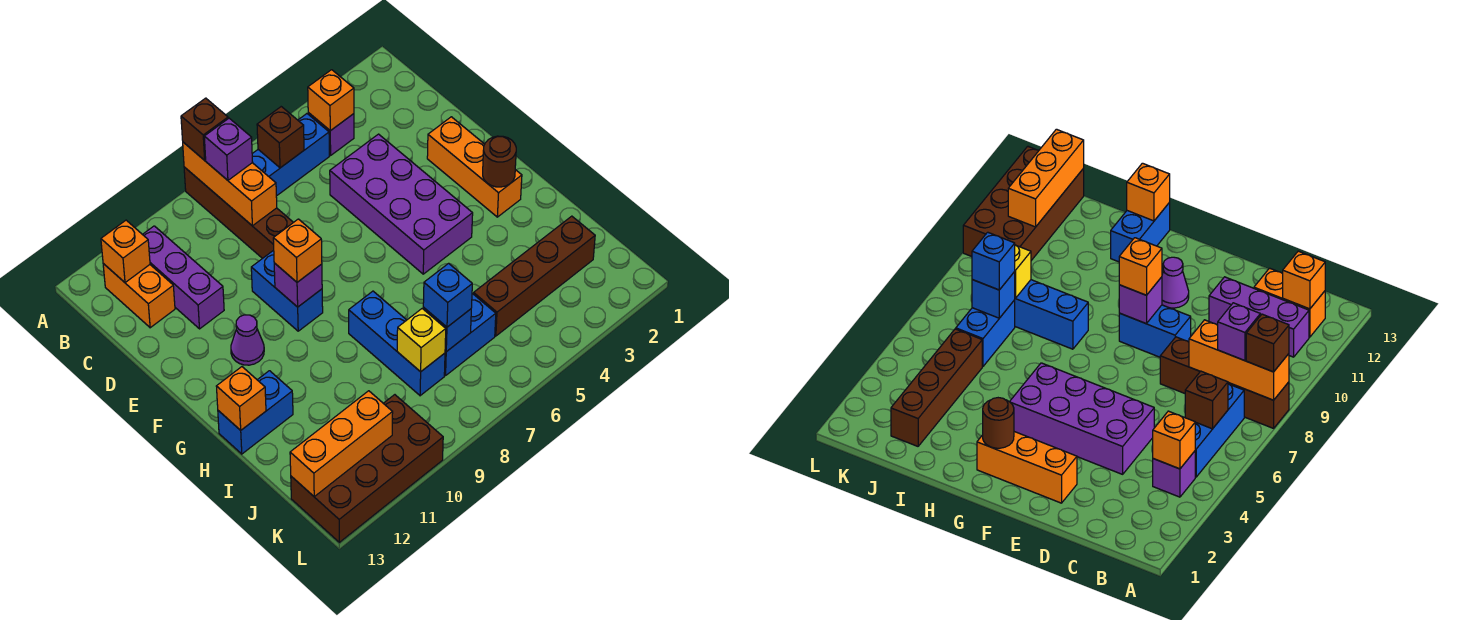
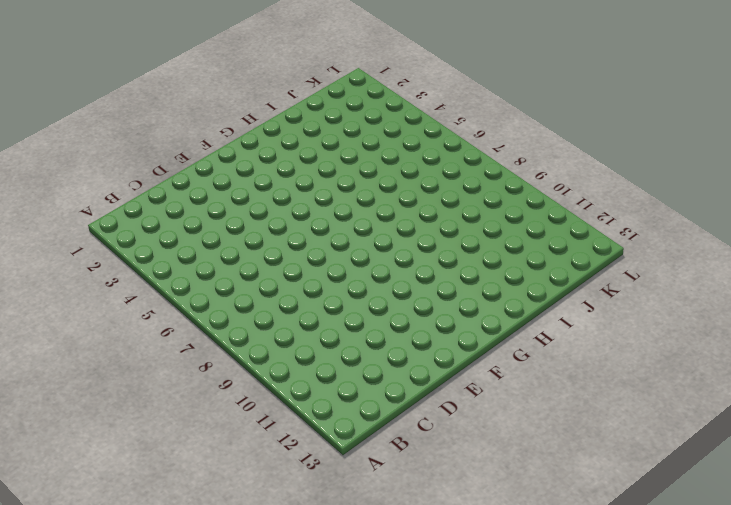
none -> brown 1x4 brick [184,167,293,259]
none -> purple 1x1 brick [308,113,354,155]
none -> blue 1x3 brick [252,114,329,196]

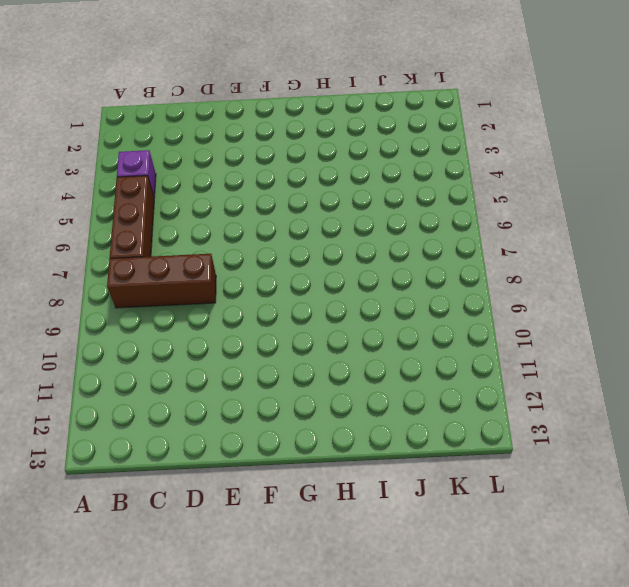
brown 1x3 brick [110,176,154,259] -> blue 1x3 brick [252,114,329,196]
brown 1x3 brick [107,254,216,308] -> brown 1x4 brick [184,167,293,259]
none -> purple 1x3 brick [142,226,224,329]
none -> orange 1x2 brick [103,264,175,328]
none -> purple 2x4 brick [330,134,473,274]

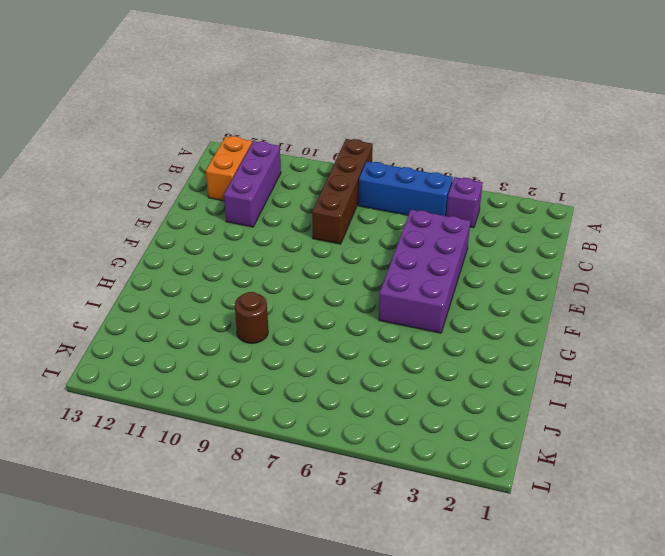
brown 1x1 round brick [235,292,268,343] -> brown 1x1 round brick moved to [483,136,516,187]
none -> orange 1x3 brick [427,117,522,217]
none -> blue 1x2 brick [251,250,323,331]
none -> purple 1x1 cone [231,315,264,365]

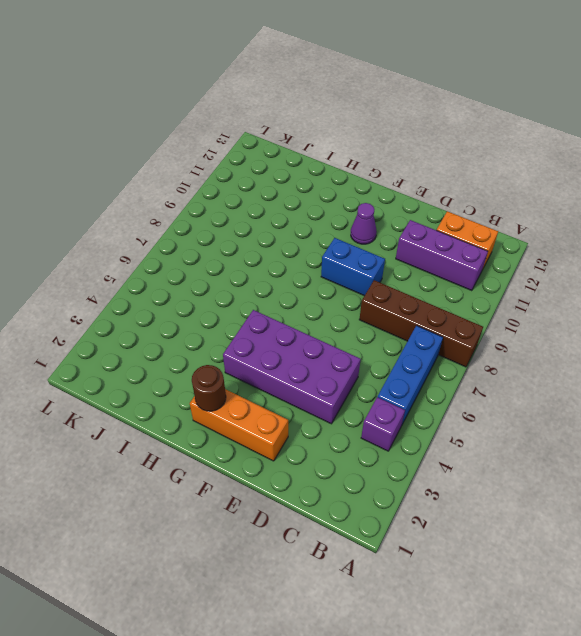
none -> blue 1x3 brick [349,291,445,396]
none -> blue 1x2 brick [218,371,293,454]
none -> brown 1x4 brick [474,216,595,336]

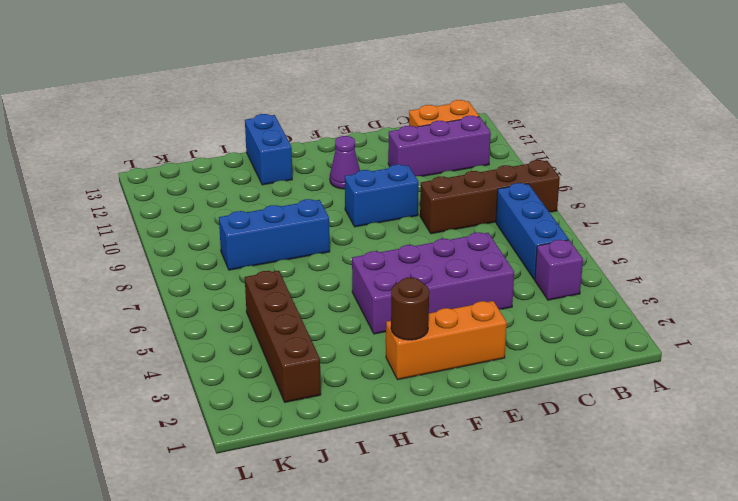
none -> blue 1x2 brick [444,294,496,376]
none -> brown 2x4 brick [291,395,443,542]
none -> orange 1x3 brick [183,142,277,226]

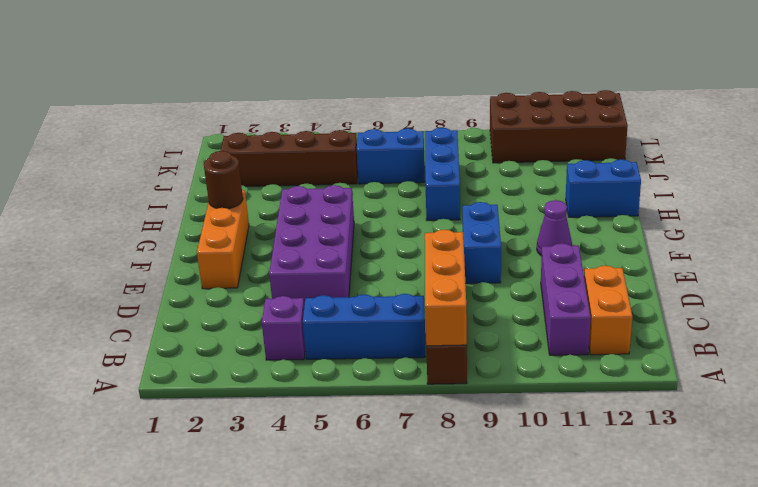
none -> orange 1x1 brick [308,70,354,131]
none -> brown 1x1 brick [257,107,304,168]
none -> orange 1x1 brick [101,220,150,283]

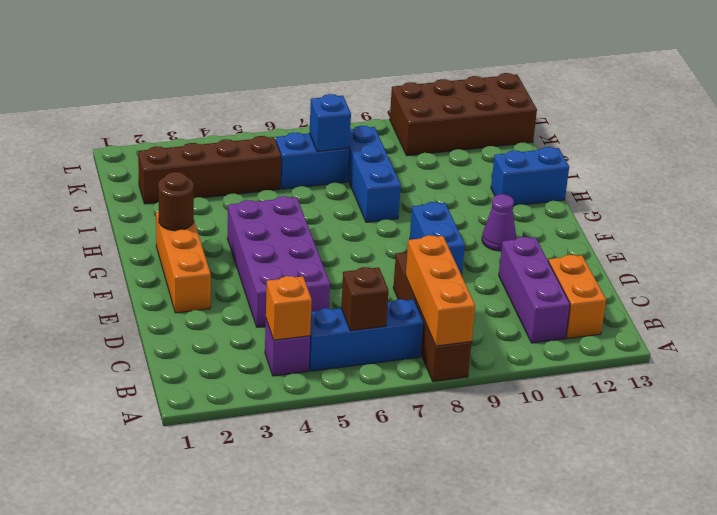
none -> orange 1x1 brick [101,220,150,283]
none -> purple 1x1 brick [274,263,322,307]
none -> orange 1x1 brick [216,367,266,430]

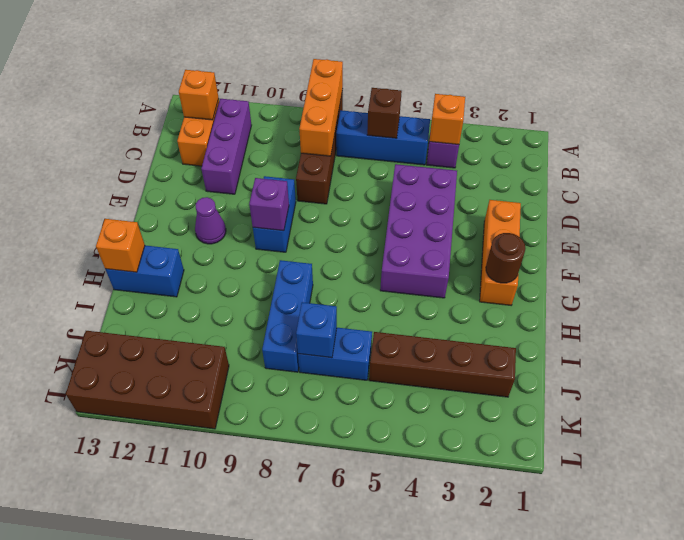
none -> yellow 1x1 brick [397,309,446,372]
none -> orange 1x3 brick [290,391,393,496]
none -> brown 1x1 brick [181,98,228,160]

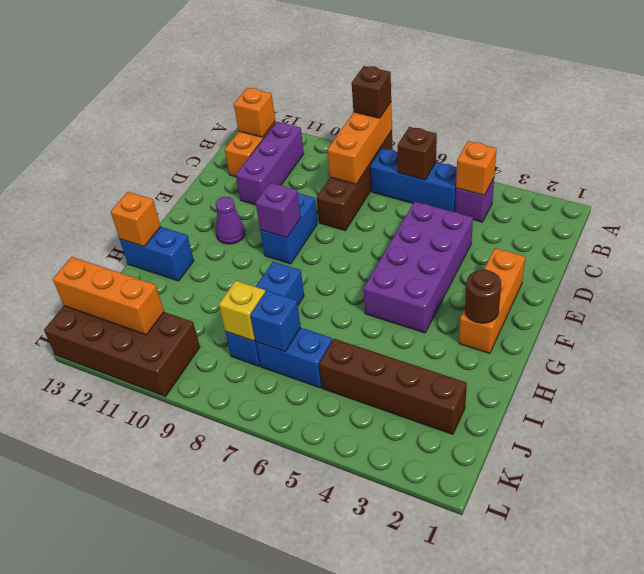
none -> purple 1x1 brick [204,118,253,180]
none -> orange 1x1 brick [273,219,322,282]
none -> blue 1x1 brick [423,263,472,327]

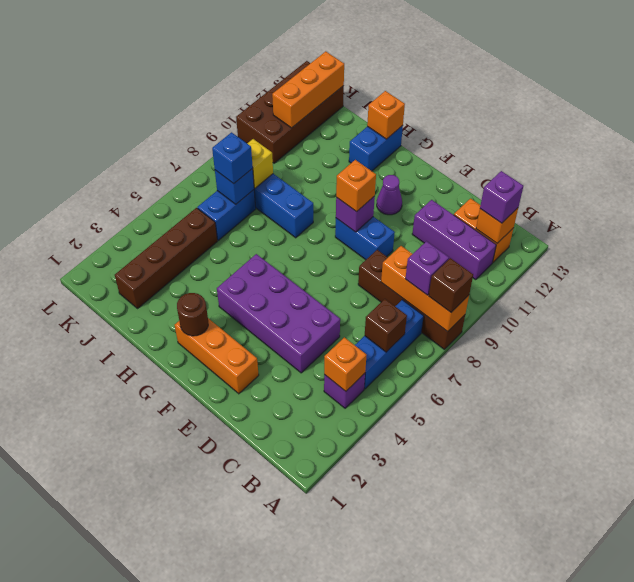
purple 1x1 brick [480,171,523,223] -> none

